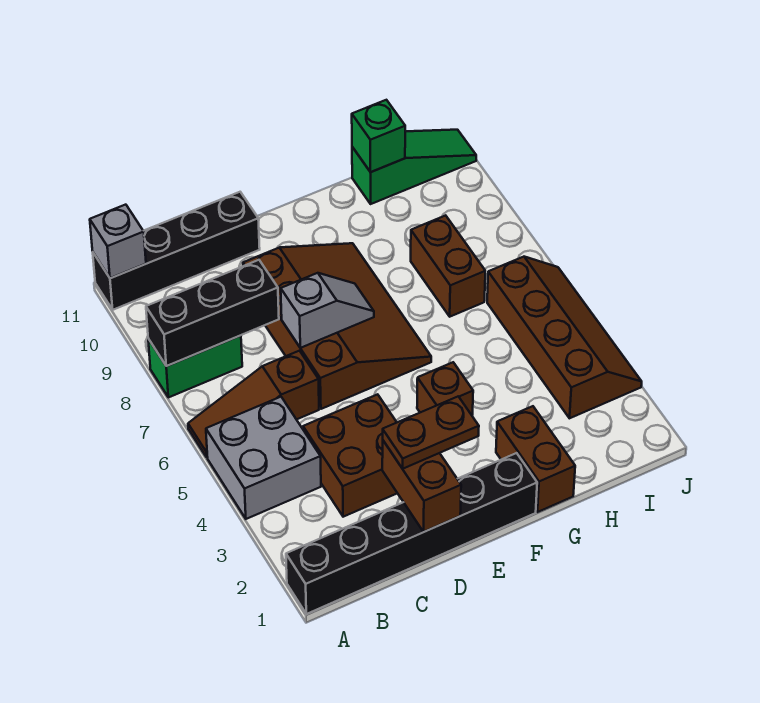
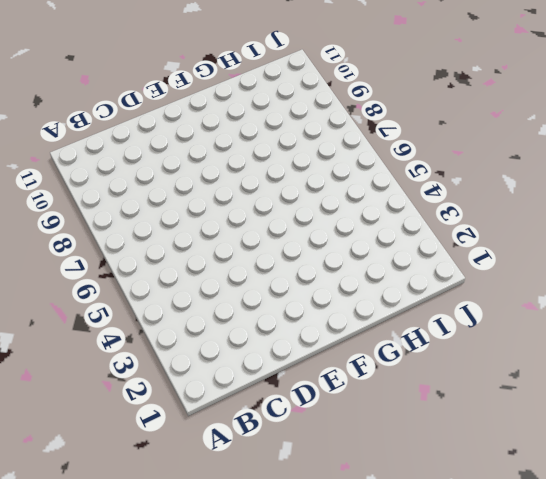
none -> black 1x6 brick [286,453,537,614]
none -> grey 2x2 brick [206,397,321,519]
none -> brown 1x3 slope [188,351,319,457]

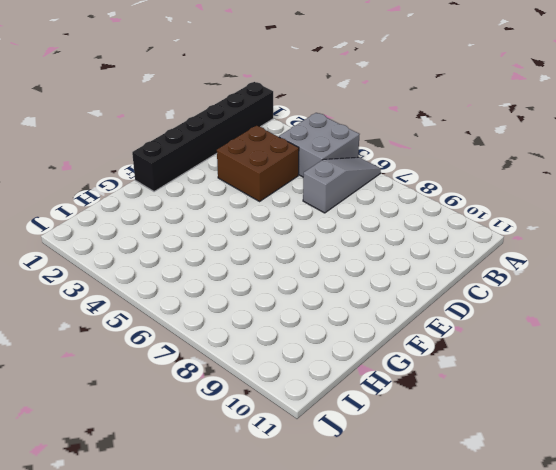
grey 1x3 slope [303,157,381,213] -> brown 1x3 slope [188,351,319,457]
none -> green 1x2 brick [148,336,242,397]
none -> black 1x4 brick [93,192,260,310]
none -> brown 3x4 slope [243,243,431,409]

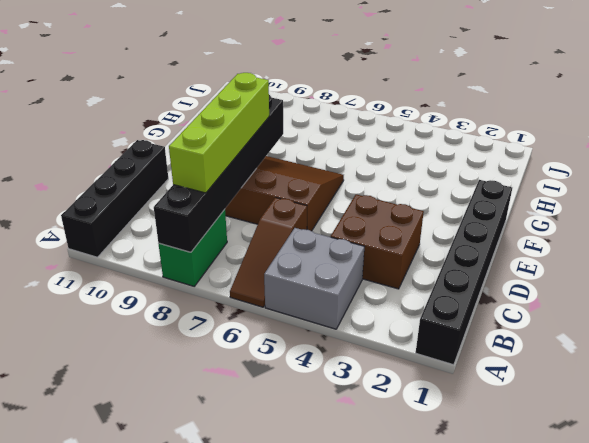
black 1x6 brick [154,95,283,252] -> black 1x3 brick [146,260,279,366]
lime 1x4 brick [169,73,269,193] -> none
none -> brown 1x1 brick [417,362,473,415]
none -> brown 1x2 brick [496,406,575,512]
none -> brown 1x2 brick [411,215,485,317]

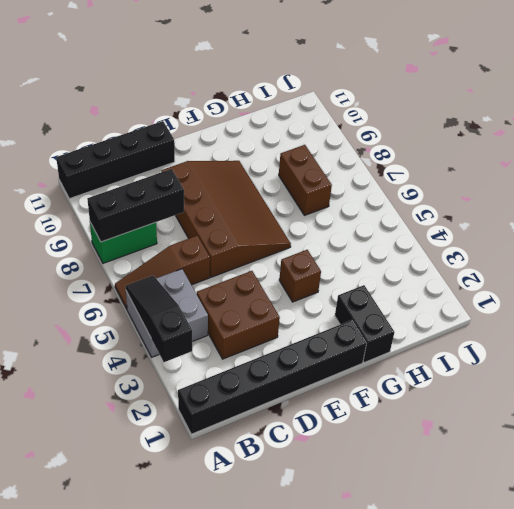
black 1x3 slope [125,276,192,362] -> none
black 1x2 brick [335,285,394,363] -> brown 1x2 brick [496,406,575,512]
none -> green 1x3 slope [352,130,476,204]
none -> brown 2x4 slope [487,257,642,418]
none -> grey 1x1 brick [90,205,146,278]

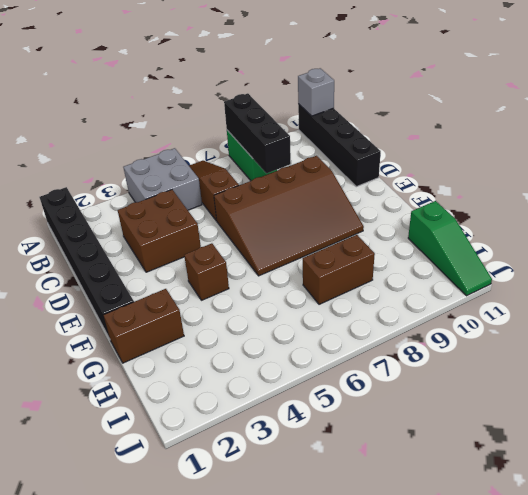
none -> brown 2x4 slope [487,257,642,418]
none -> brown 1x2 brick [382,441,461,532]
none -> grey 1x2 slope [281,273,374,348]

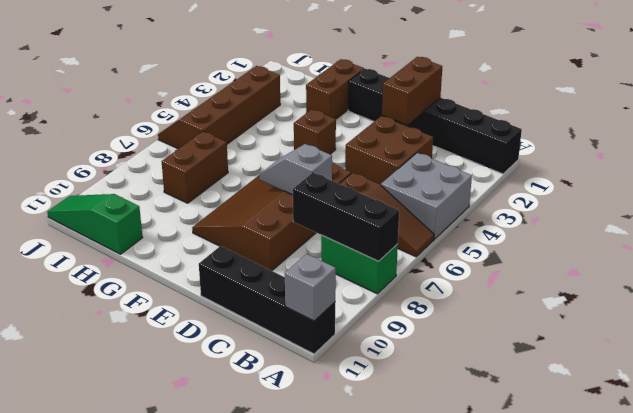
none -> green 1x1 brick [352,100,405,172]
none -> brown 1x2 plate [383,396,479,469]

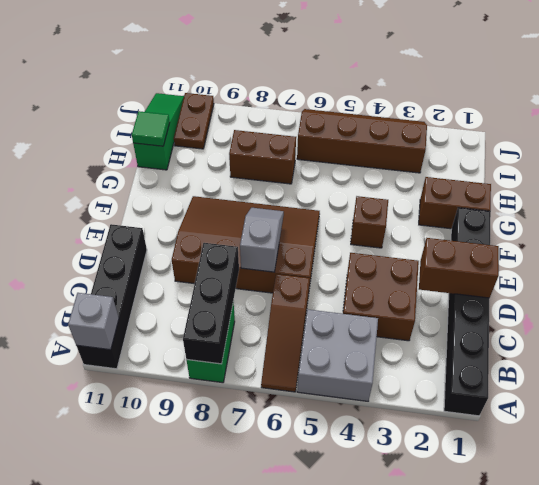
green 1x1 tile [132,111,170,146] -> green 1x1 brick [352,100,405,172]
brown 1x2 plate [174,93,214,149] -> brown 1x2 plate moved to [383,396,479,469]

